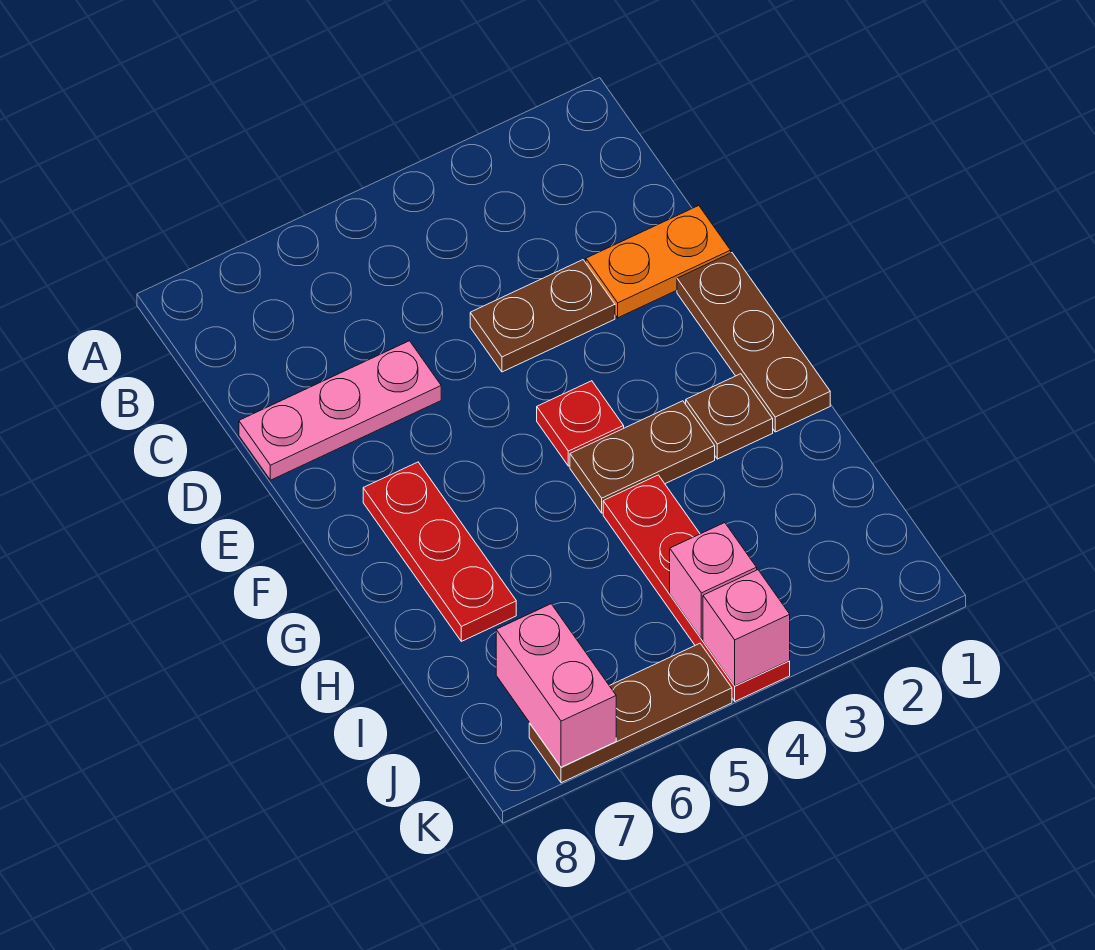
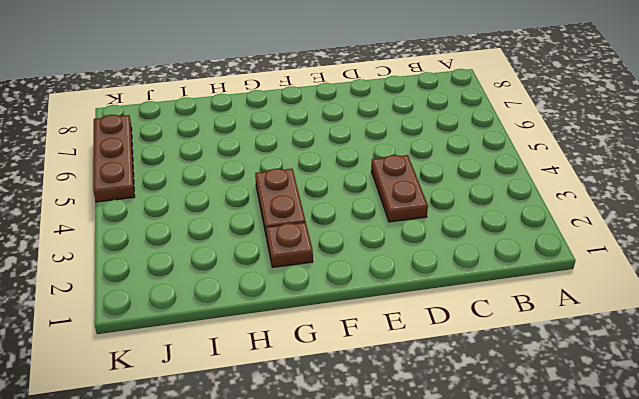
none -> orange 1x2 plate [586,206,731,318]
none -> pink 1x3 plate [239,341,441,480]
none -> brown 1x3 plate [677,253,830,432]

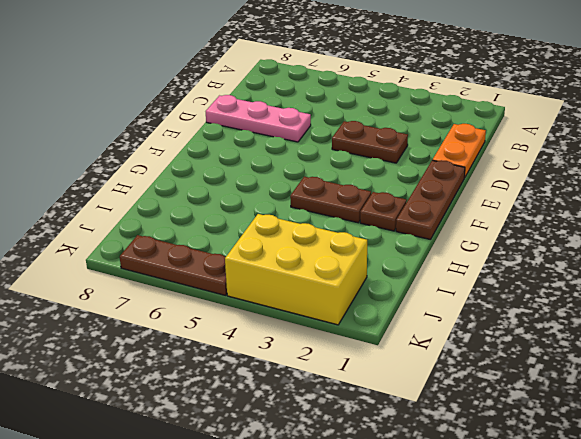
orange 1x2 plate [433,124,486,178] -> orange 1x2 plate turned to [586,206,731,318]
yellow 2x3 brick [225,214,367,325] -> red 1x4 plate [603,475,790,701]
none -> red 1x1 plate [537,381,624,466]
none -> red 1x3 plate [363,462,516,641]
none -> pink 1x1 brick [670,523,757,639]

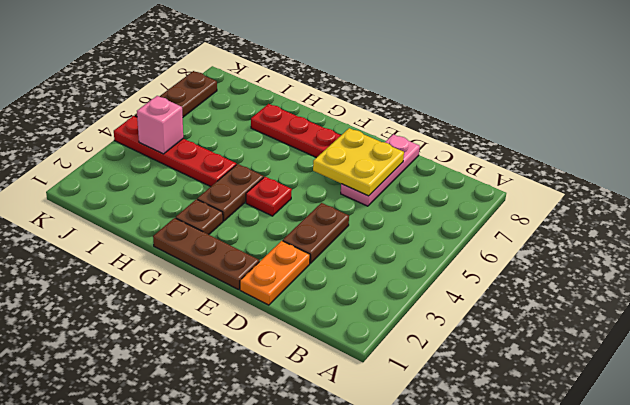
yellow 2x2 plate [313,128,404,196] -> none
none -> pink 1x2 brick [496,604,616,767]
none -> pink 1x1 brick [703,570,790,686]

